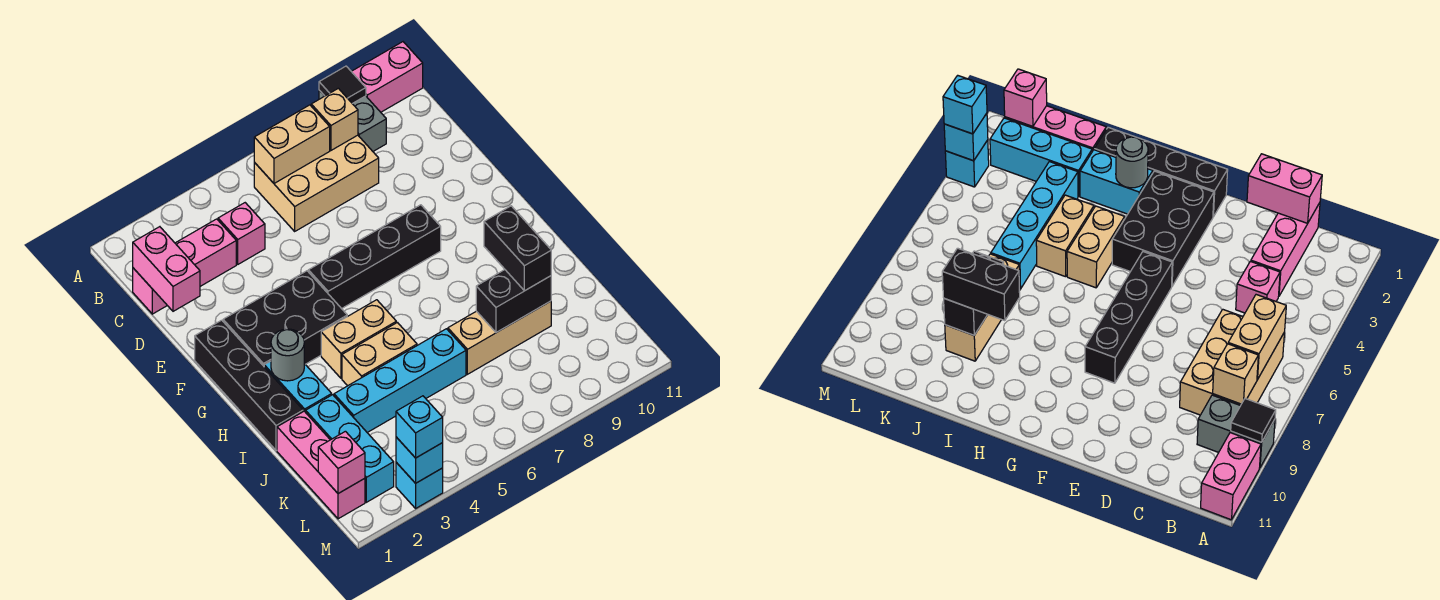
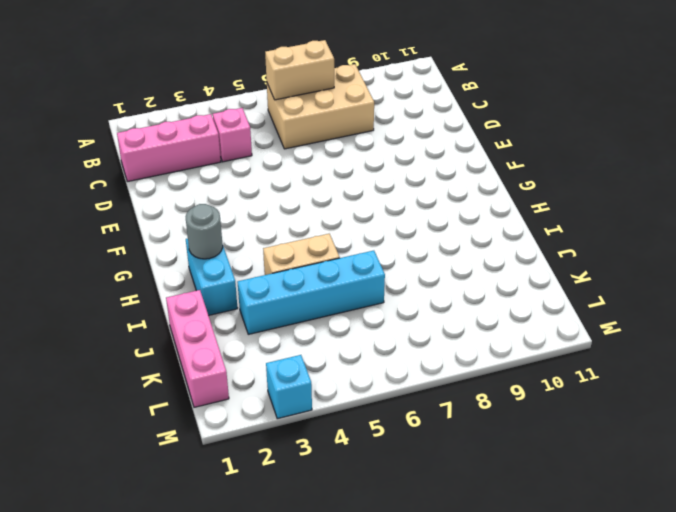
none -> grey 1x2 brick [319,90,386,151]
none -> pink 1x2 brick [351,42,423,112]
none -> black 1x4 brick [195,320,303,451]

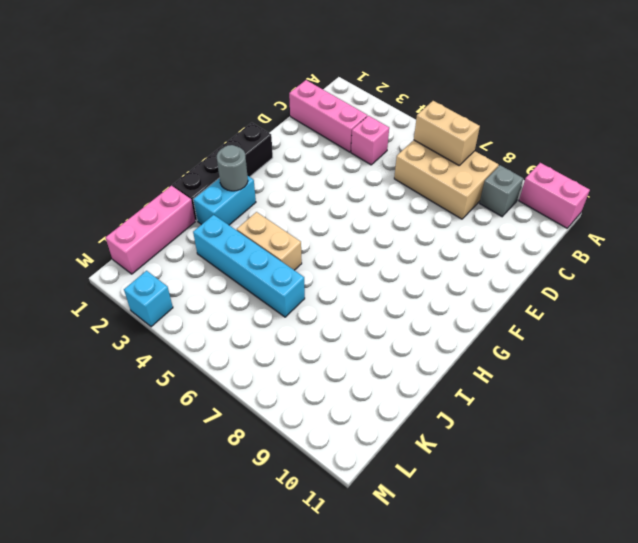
grey 1x1 brick [480,165,523,217] -> grey 1x2 brick [319,90,386,151]
none -> black 2x3 brick [223,271,347,366]
none -> black 1x4 brick [308,205,441,309]
none -> tan 1x2 brick [321,300,396,378]

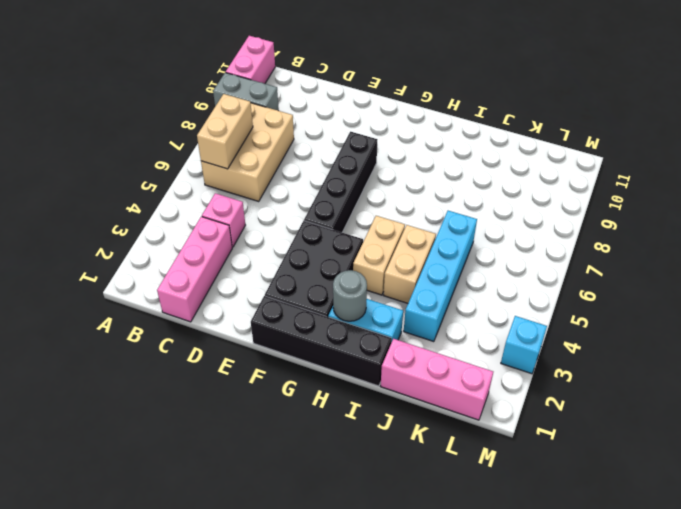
none -> cyan 1x3 brick [306,395,394,502]
none -> tan 1x3 brick [448,301,551,374]
none -> black 1x1 tile [319,66,366,104]

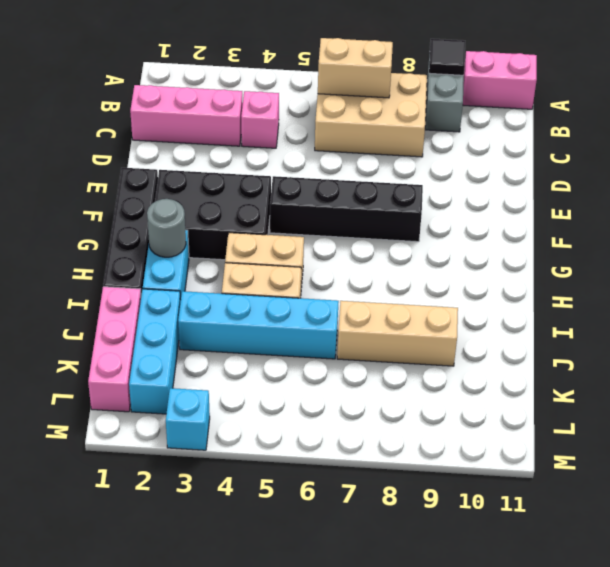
none -> tan 1x1 brick [311,88,358,150]
none -> pink 1x2 brick [133,227,200,311]
none -> black 1x2 brick [476,270,551,333]

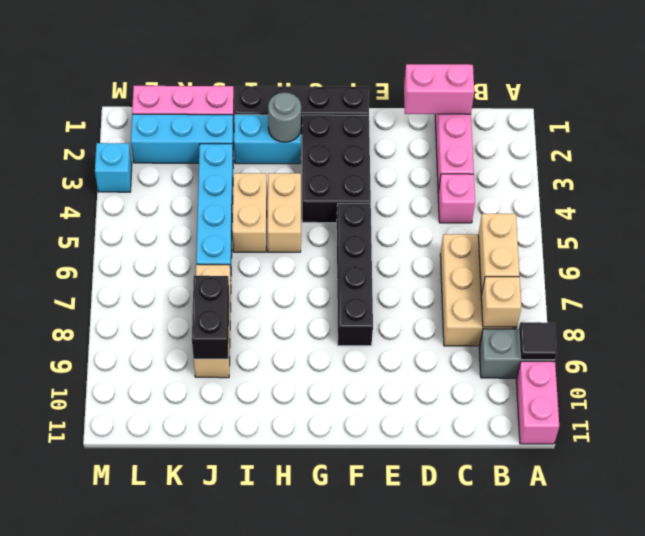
none -> pink 1x1 brick [318,431,365,494]
none -> cyan 1x1 brick [396,437,443,483]
none -> black 1x2 brick [484,206,551,291]

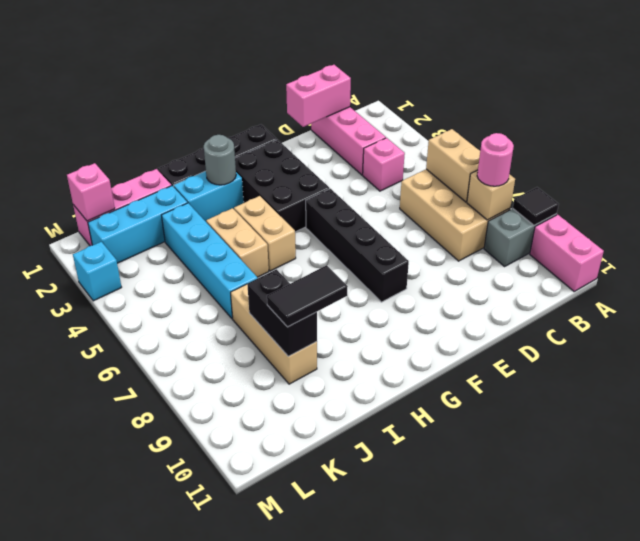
pink 1x1 round brick [477,133,514,186] -> none
black 1x2 tile [267,265,348,327] -> black 1x2 brick [484,206,551,291]
none -> cyan 1x1 brick [396,437,443,483]
none -> cyan 1x1 brick [396,396,443,458]

